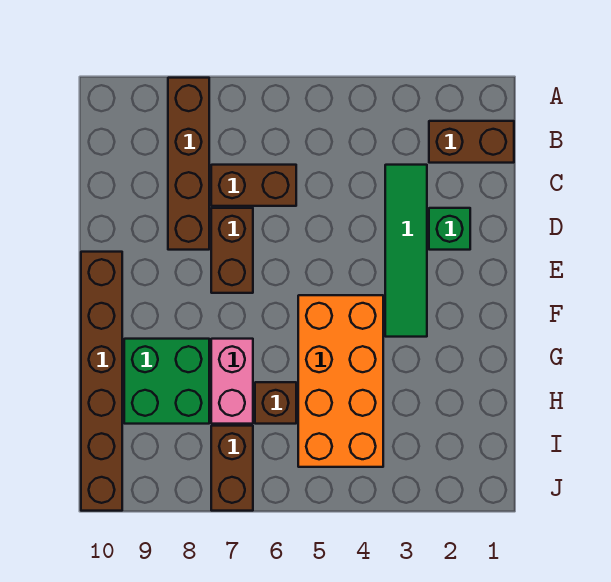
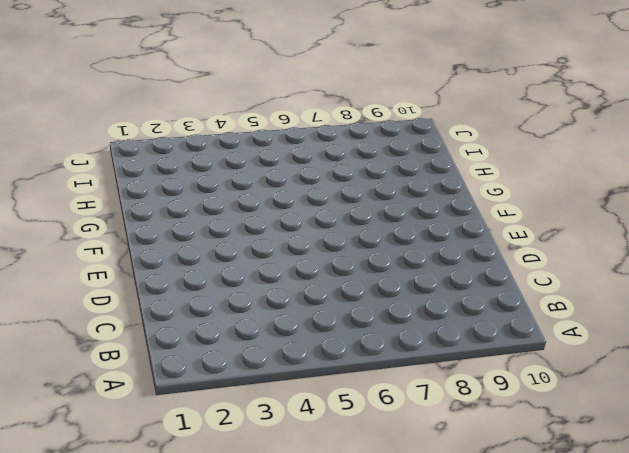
none -> brown 1x4 brick [168,78,209,250]
none -> brown 1x2 brick [429,121,514,163]
none -> green 1x4 tile [385,165,427,337]

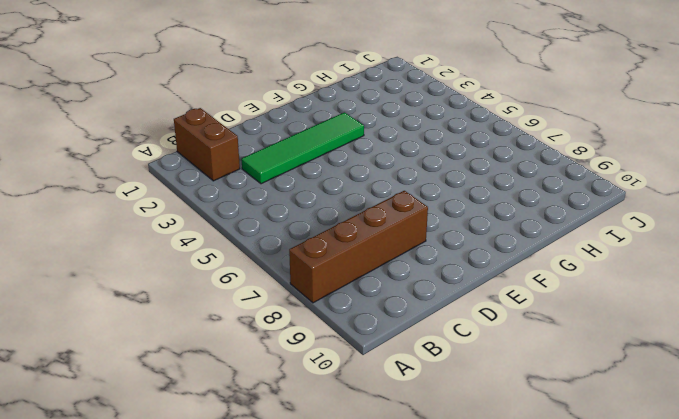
none -> brown 1x2 brick [211,165,296,206]
none -> green 1x1 brick [429,208,470,250]
none -> brown 1x2 brick [211,208,253,293]

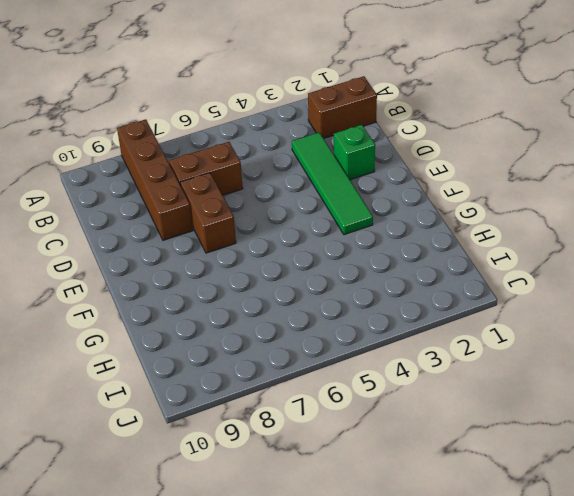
none -> brown 1x6 brick [81,252,122,511]
none -> orange 2x4 brick [298,295,383,467]
none -> pink 1x2 brick [211,339,253,424]

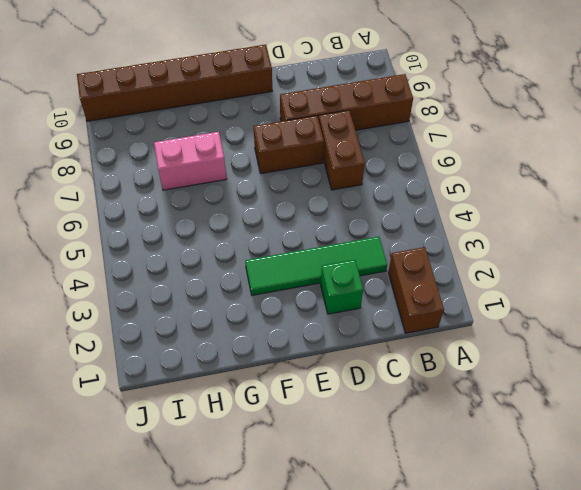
none -> orange 2x4 brick [298,295,383,467]
none -> green 2x2 brick [124,339,209,424]
none -> brown 1x1 brick [255,382,296,424]

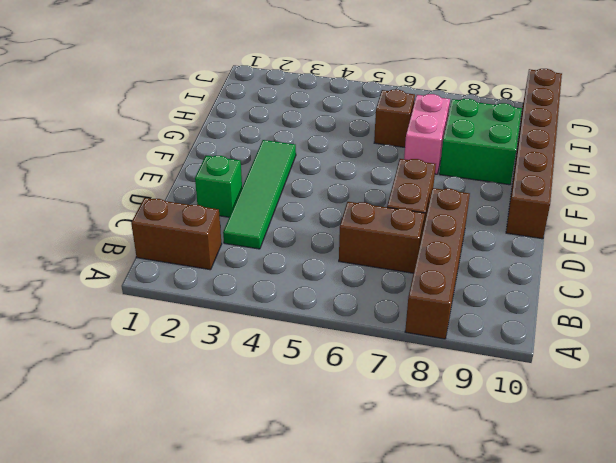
none -> orange 2x4 brick [298,295,383,467]
none -> brown 1x2 brick [211,426,253,511]

